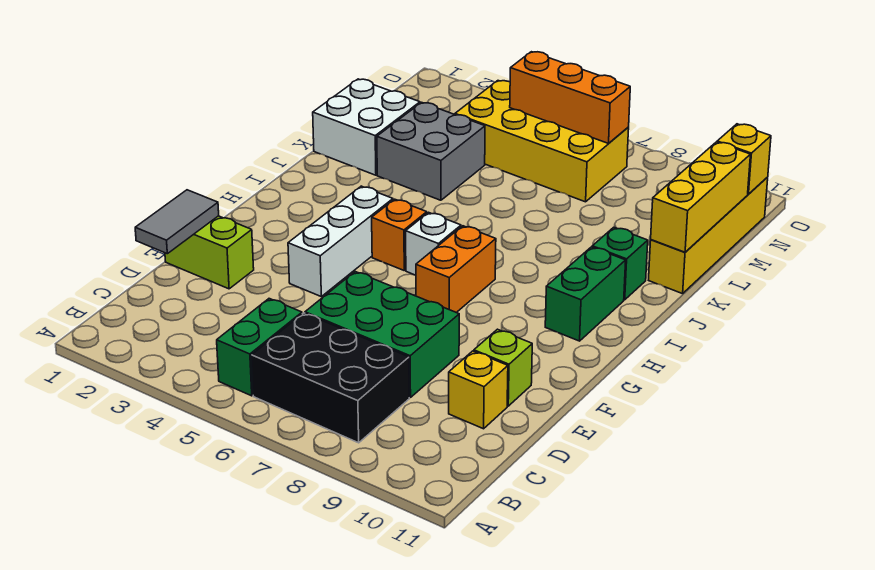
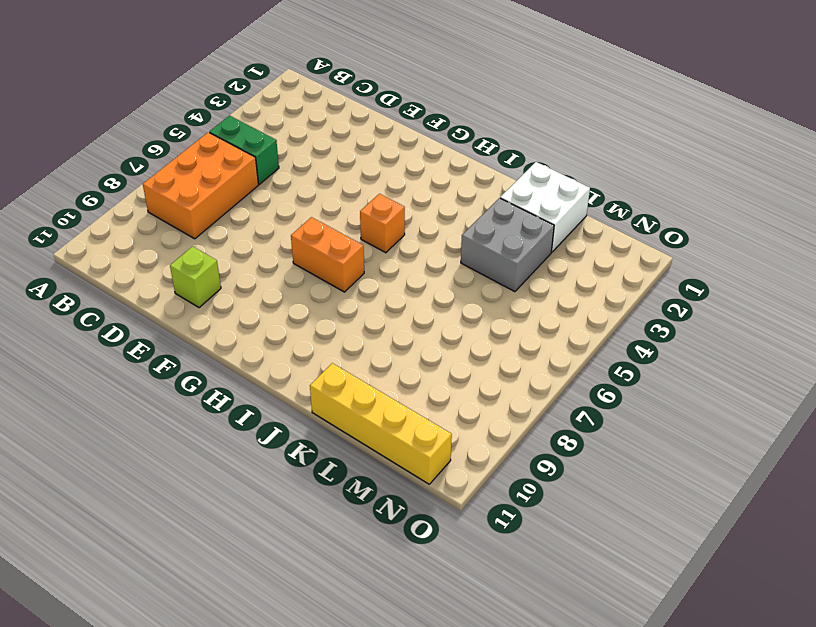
orange 2x3 brick [143,132,258,239] -> black 2x3 brick [252,313,409,443]
none -> green 2x3 brick [305,272,459,398]
none -> yellow 1x1 brick [449,351,508,429]
none -> lime 1x2 brick [165,216,254,289]

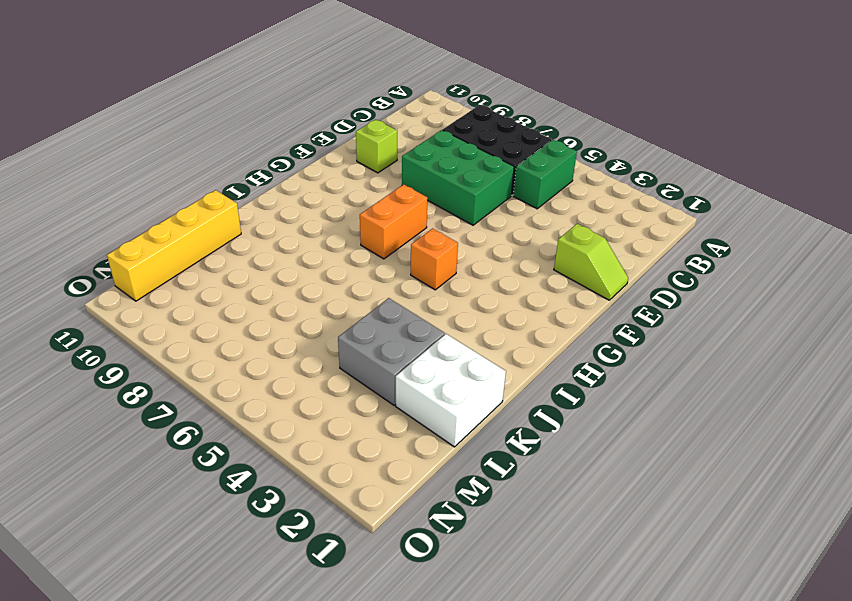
lime 1x2 slope [554,224,628,300] -> lime 1x2 brick [165,216,254,289]
none -> yellow 1x1 brick [449,351,508,429]
none -> white 1x3 brick [288,186,393,297]
none -> white 1x1 brick [406,212,461,275]

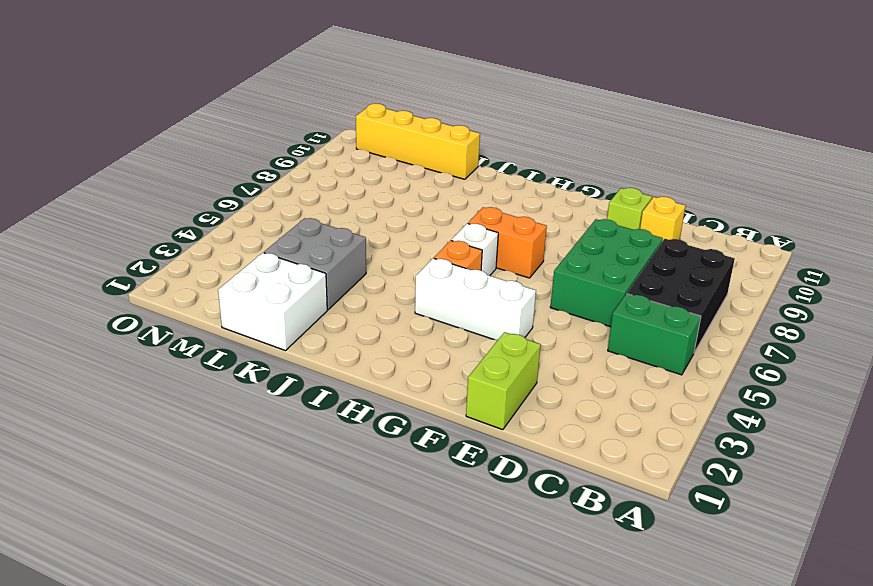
none -> green 1x2 brick [545,247,626,341]
none -> green 1x1 brick [592,227,648,300]
none -> yellow 2x4 brick [455,81,629,202]

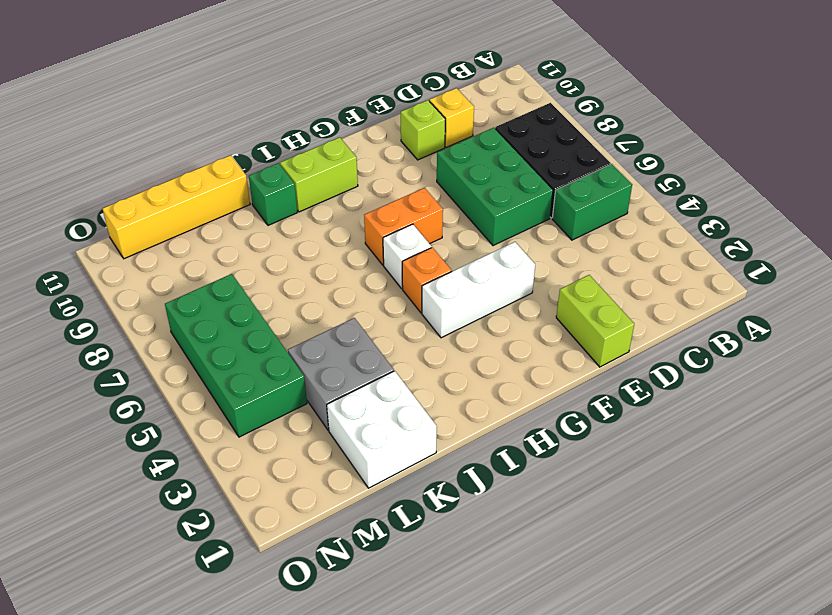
lime 1x2 brick [280,137,358,212] -> green 1x2 brick [545,247,626,341]
green 2x4 brick [165,274,307,437] -> yellow 2x4 brick [455,81,629,202]
none -> grey 1x2 tile [135,190,219,254]
none -> yellow 1x3 brick [651,142,751,252]
none -> orange 1x3 brick [510,52,630,143]

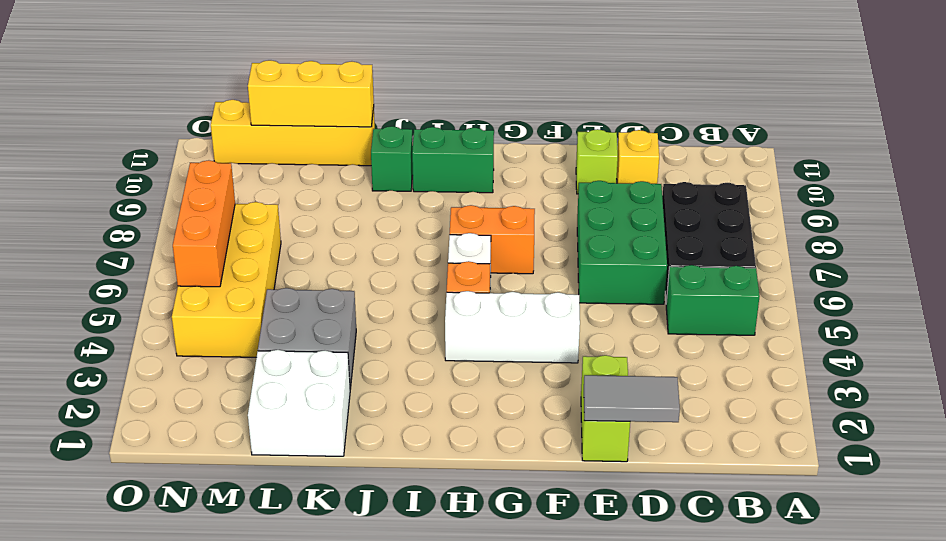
none -> yellow 1x1 brick [717,124,771,194]

